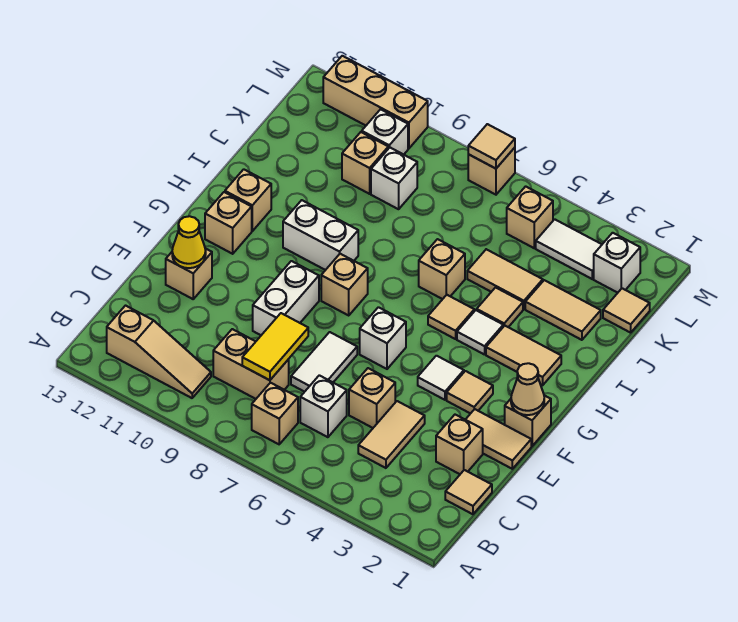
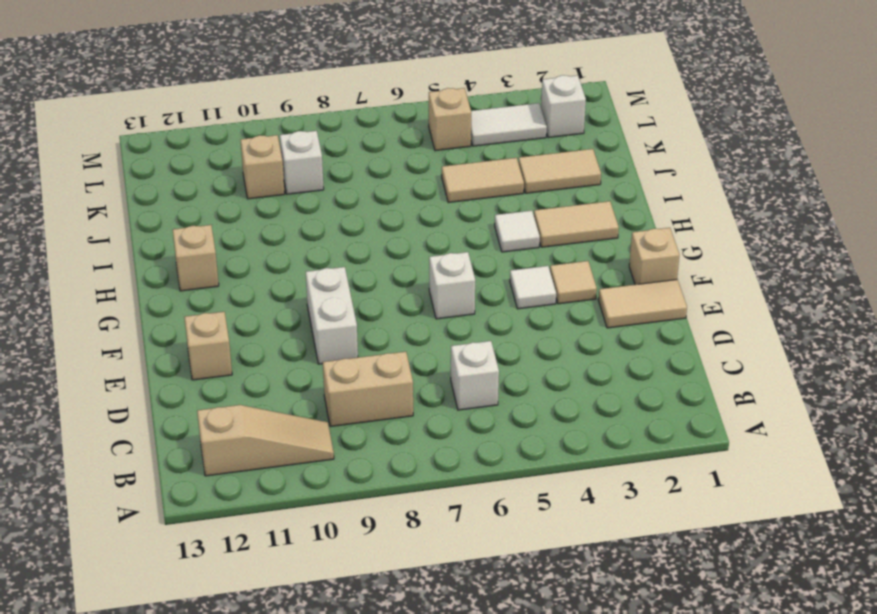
none -> tan 1x1 brick [252,383,298,444]
none -> tan 1x1 tile [445,470,492,514]
none -> tan 1x2 tile [358,401,425,468]
none -> tan 1x1 brick [436,415,483,474]

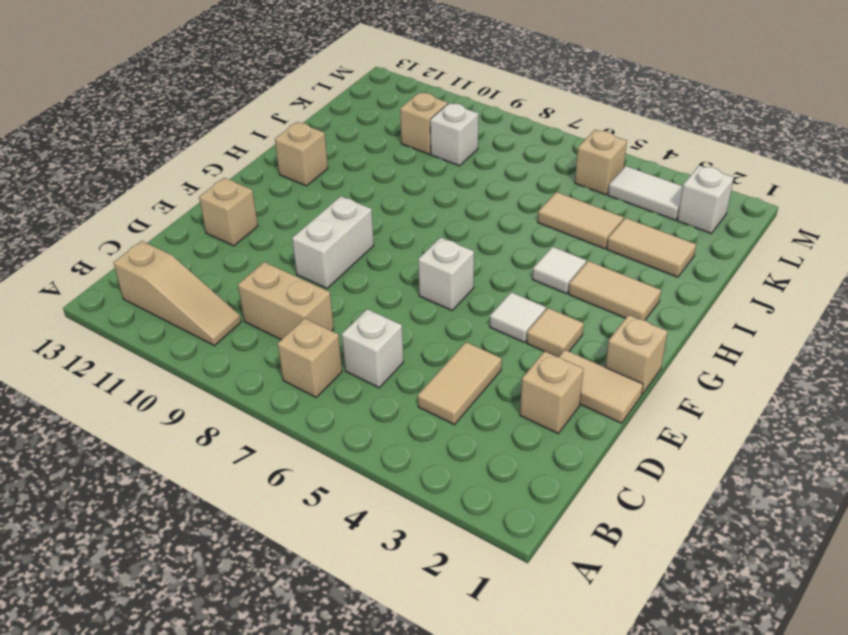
none -> tan 1x1 tile [445,470,492,514]
none -> tan 1x1 brick [349,368,395,428]
none -> white 1x2 tile [291,332,357,392]
none -> tan 1x1 brick [321,254,368,315]

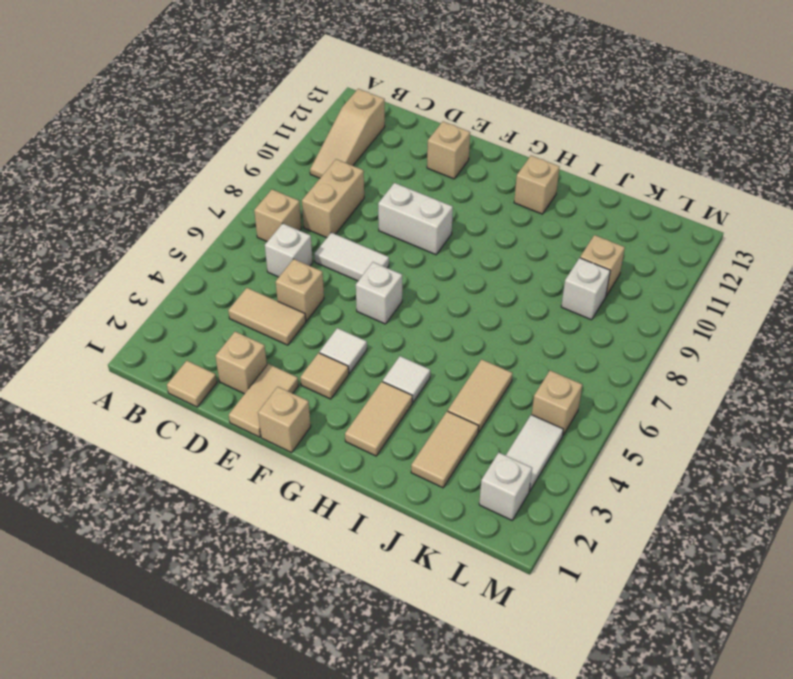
none -> tan 1x1 brick [321,254,368,315]
none -> tan 1x1 brick [205,192,252,254]
none -> tan 1x1 tile [428,295,474,339]
none -> white 1x2 brick [283,200,358,270]

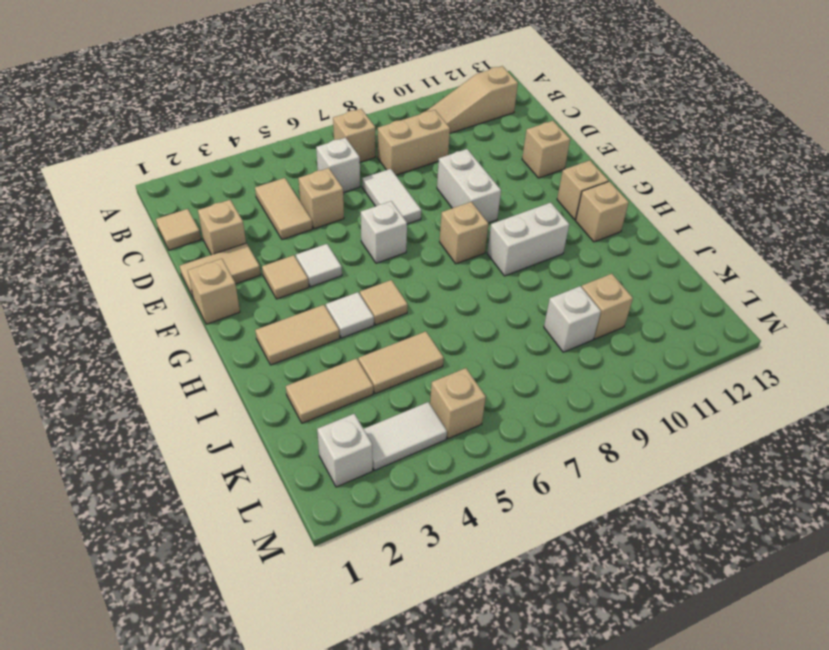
none -> tan 1x1 tile [477,287,523,327]
none -> tan 1x1 brick [419,239,465,299]
none -> tan 1x1 tile [603,288,650,333]
none -> white 1x1 brick [362,109,408,155]

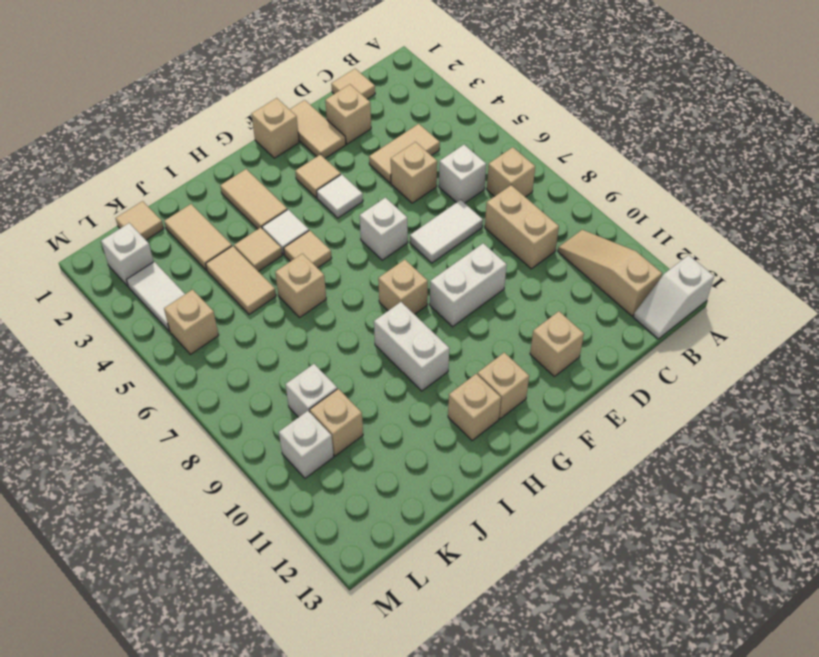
white 1x2 slope [633,255,714,339] -> none
none -> tan 1x1 brick [468,148,515,195]
none -> tan 1x3 brick [323,56,428,148]
none -> yellow 1x2 tile [242,313,308,380]
none -> yellow 1x1 cone [172,216,206,268]

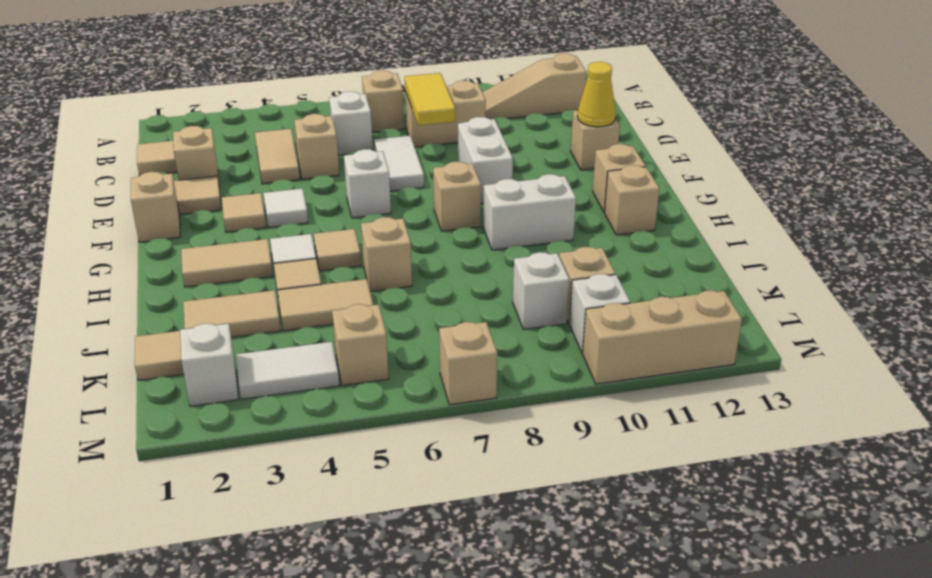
none -> tan 1x1 cone [511,363,544,415]
none -> tan 1x1 tile [468,124,515,169]

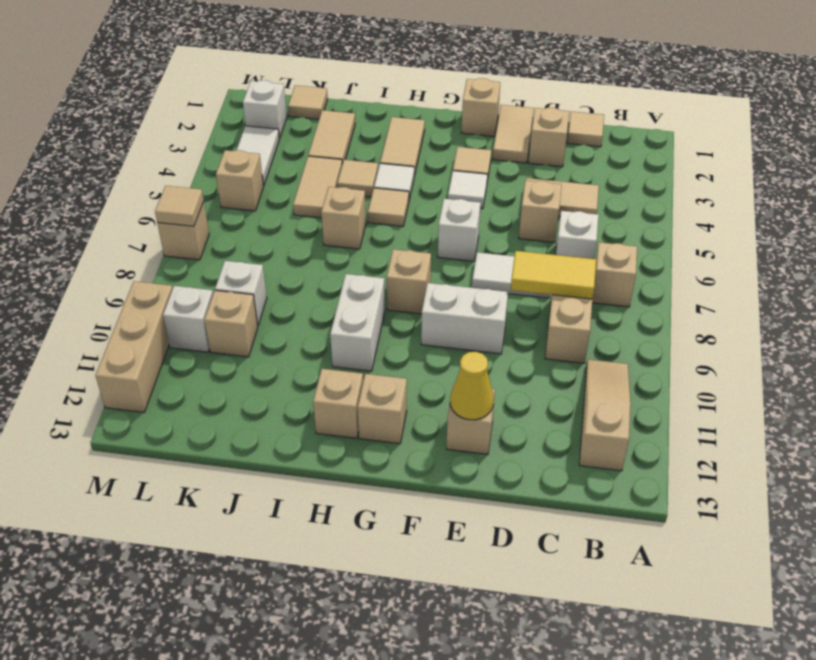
none -> tan 1x1 cone [511,363,544,415]

